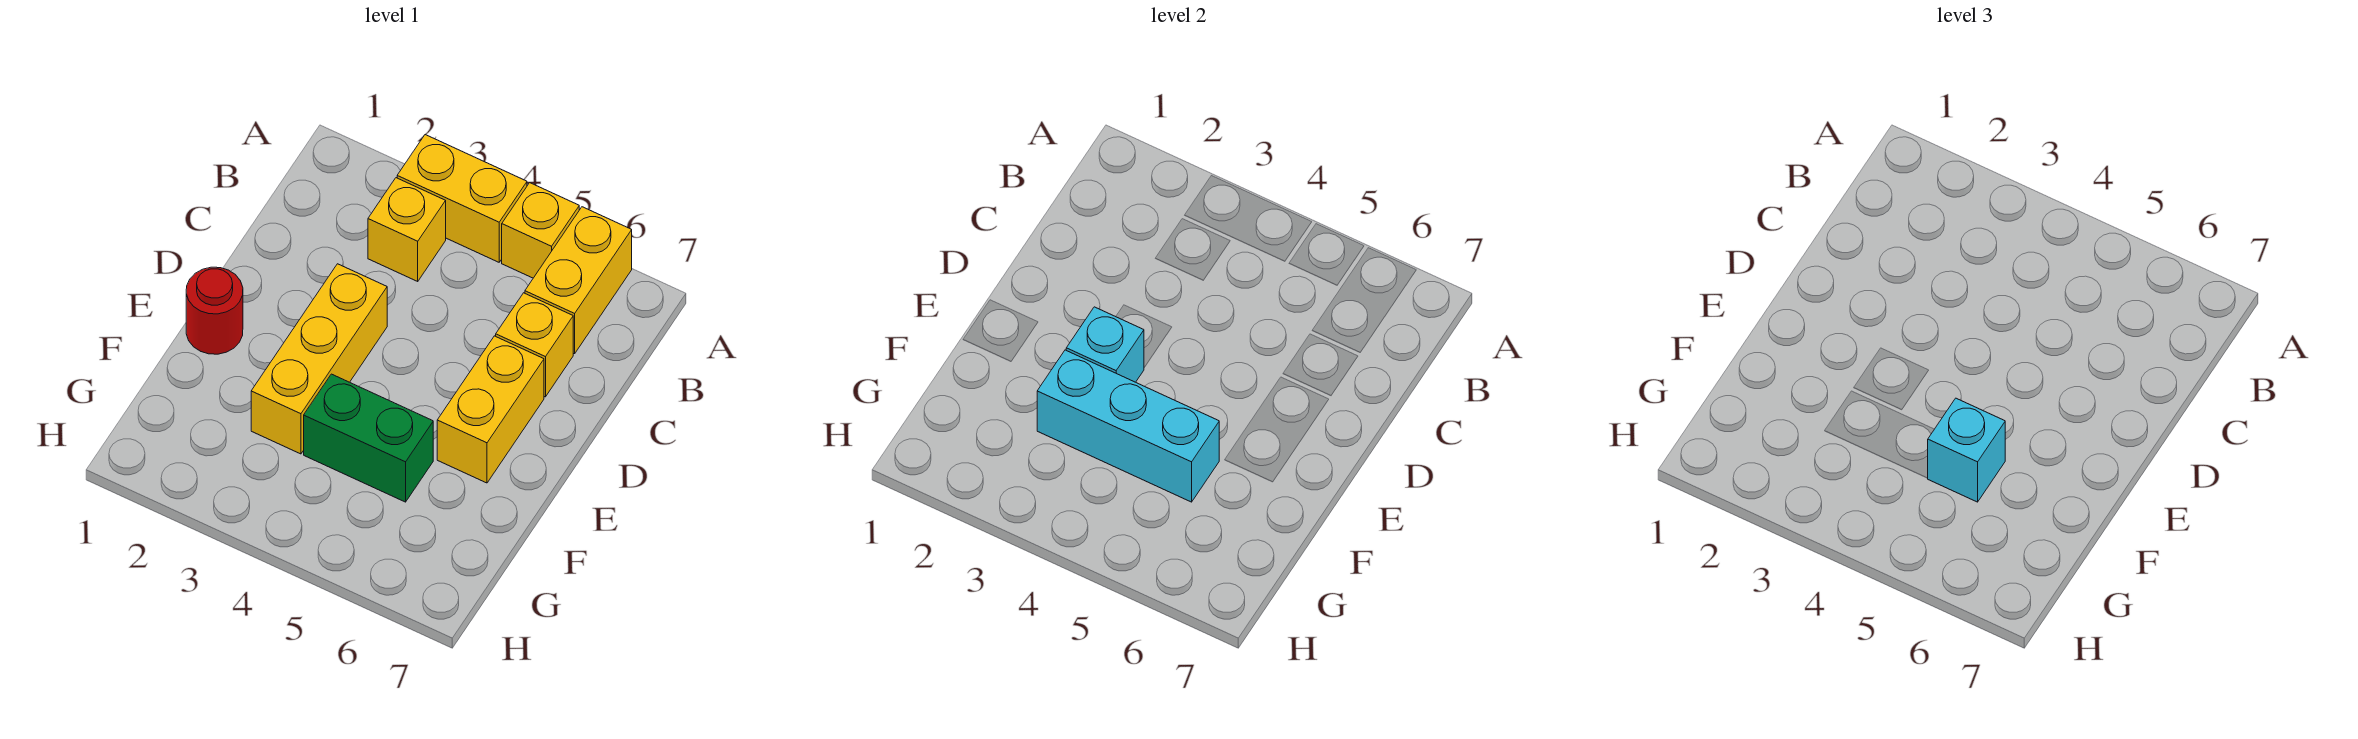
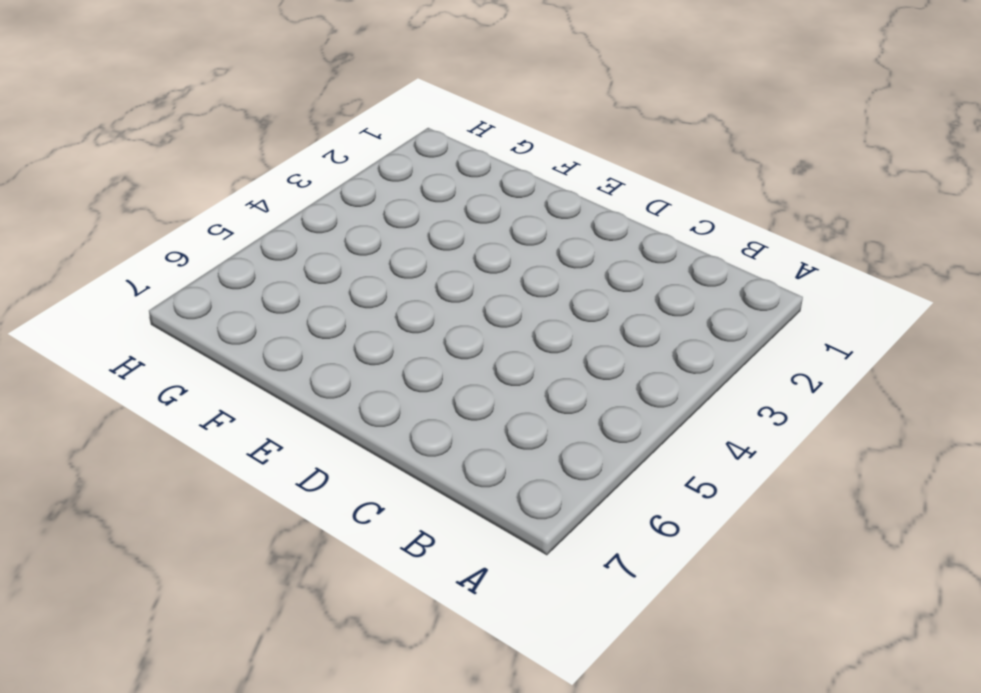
none -> yellow 1x2 brick [397,135,527,262]
none -> yellow 1x1 brick [502,183,579,278]
none -> yellow 1x2 brick [525,207,632,354]

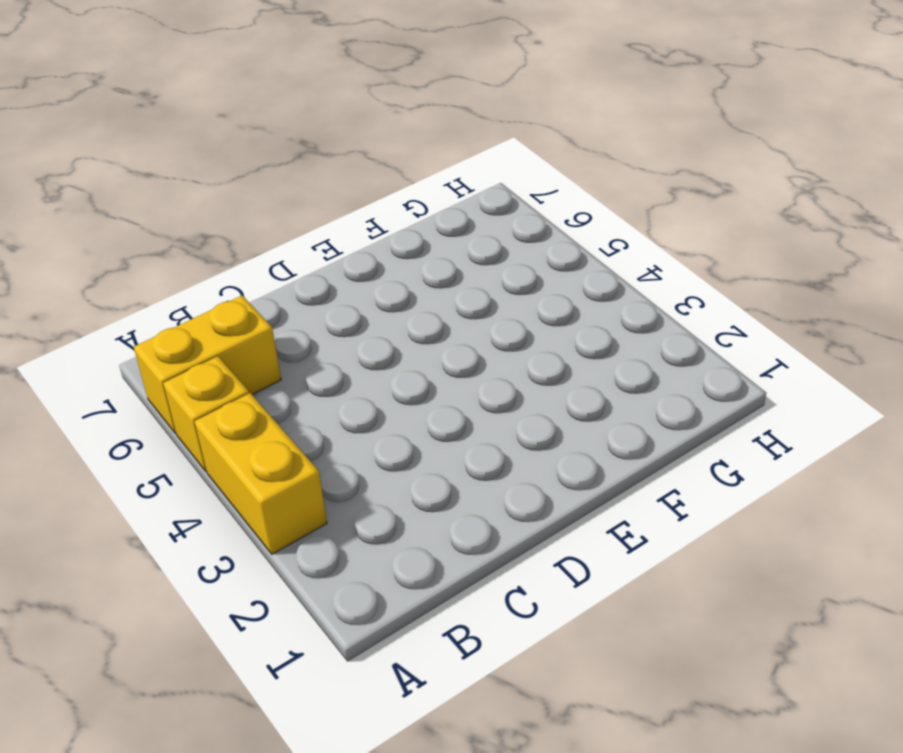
none -> yellow 1x1 brick [368,178,446,281]
none -> yellow 1x1 brick [496,293,573,397]
none -> yellow 1x3 brick [251,264,387,454]

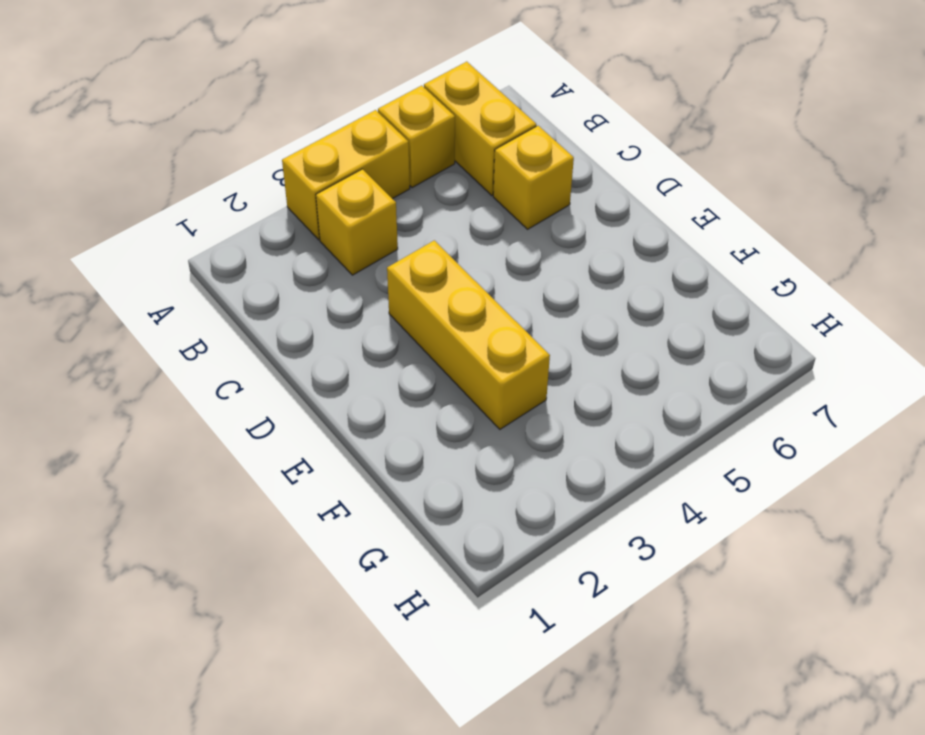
none -> yellow 1x2 brick [437,336,544,483]
none -> red 1x1 round brick [186,267,243,354]
none -> green 1x2 brick [304,374,433,502]

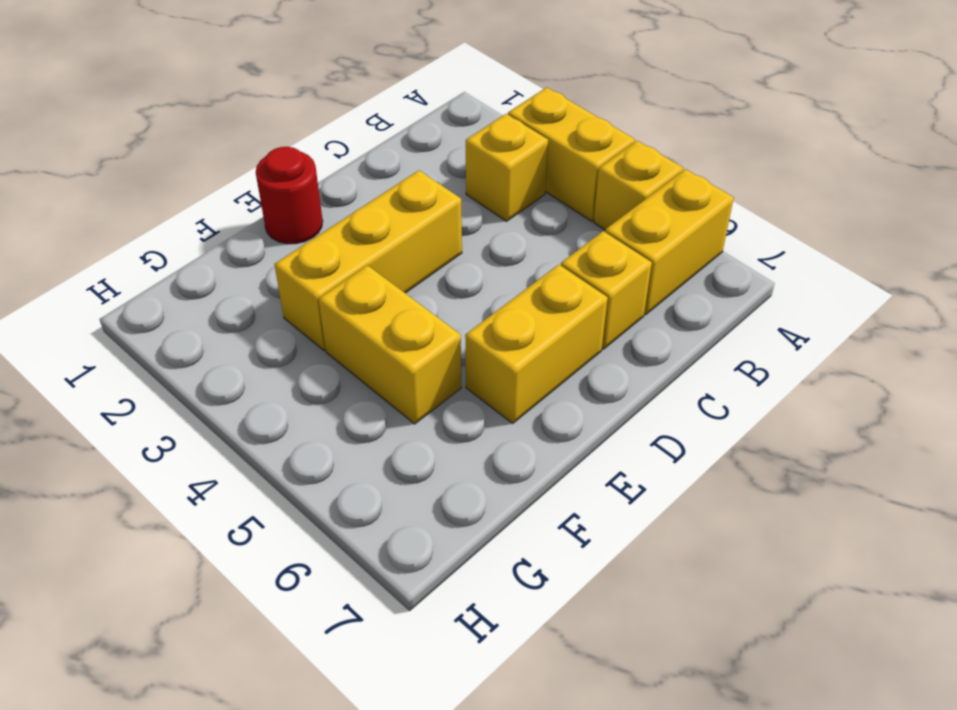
yellow 1x2 brick [319,265,461,424] -> green 1x2 brick [304,374,433,502]
none -> cyan 1x1 brick [1066,307,1144,382]
none -> cyan 1x3 brick [1037,350,1219,502]
none -> cyan 1x1 brick [1928,398,2005,502]

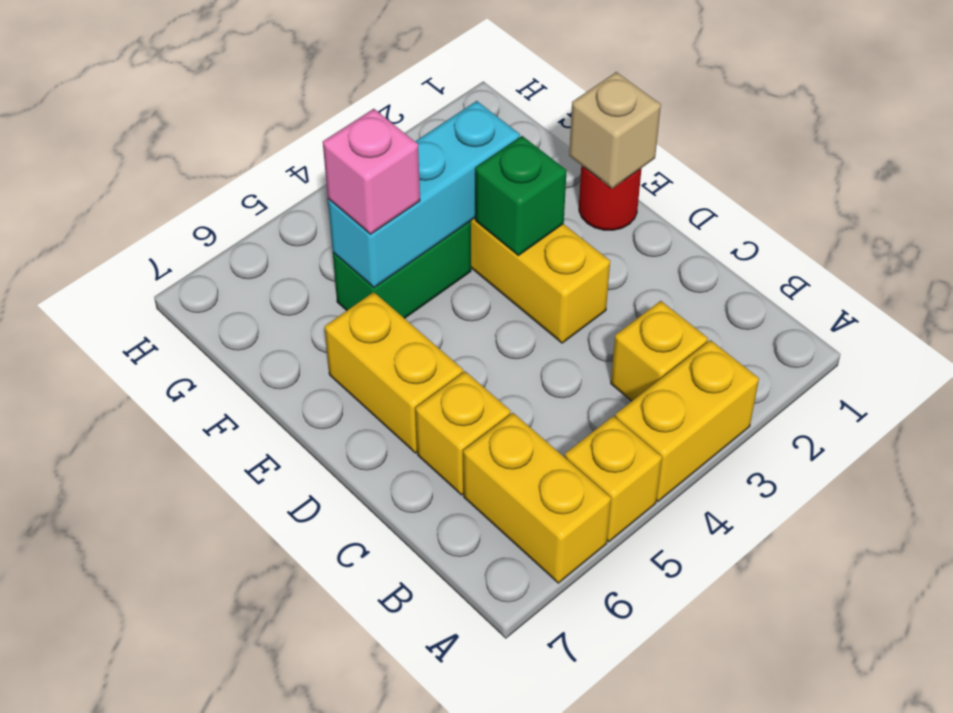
tan 1x1 brick [569,72,661,189] -> none
green 1x1 brick [475,136,567,256] -> cyan 1x1 brick [1066,307,1144,382]
pink 1x1 brick [323,109,420,234] -> cyan 1x1 brick [1928,398,2005,502]

